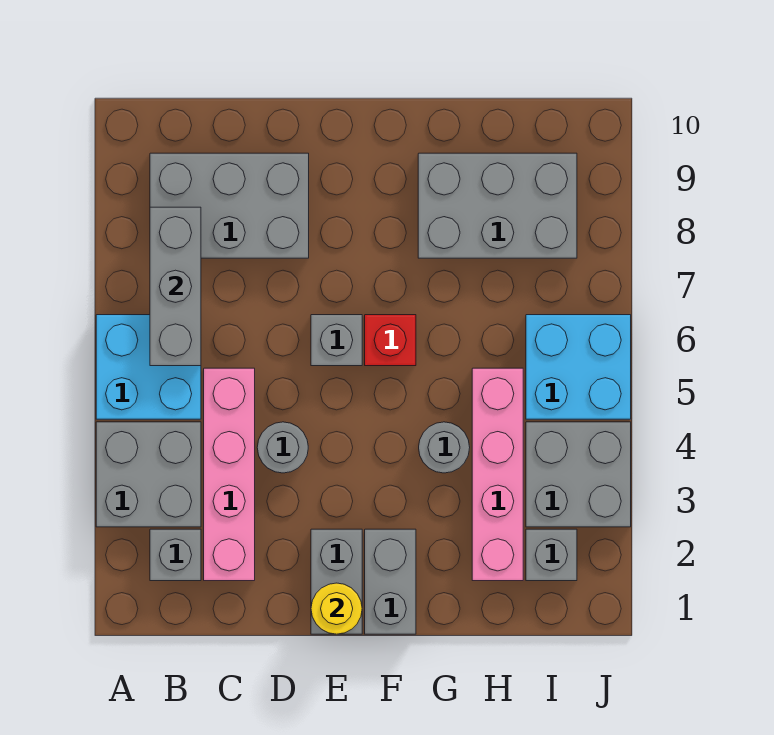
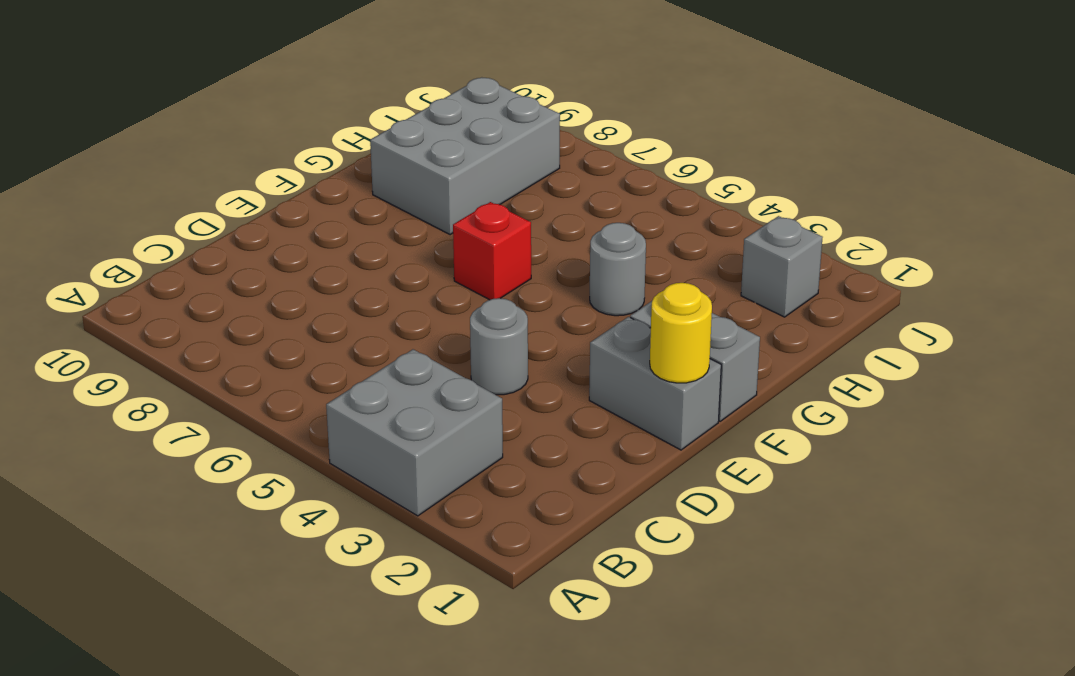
none -> cyan 2x2 brick [96,315,201,419]
none -> grey 1x1 brick [150,529,201,581]
none -> grey 2x3 brick [150,153,309,258]

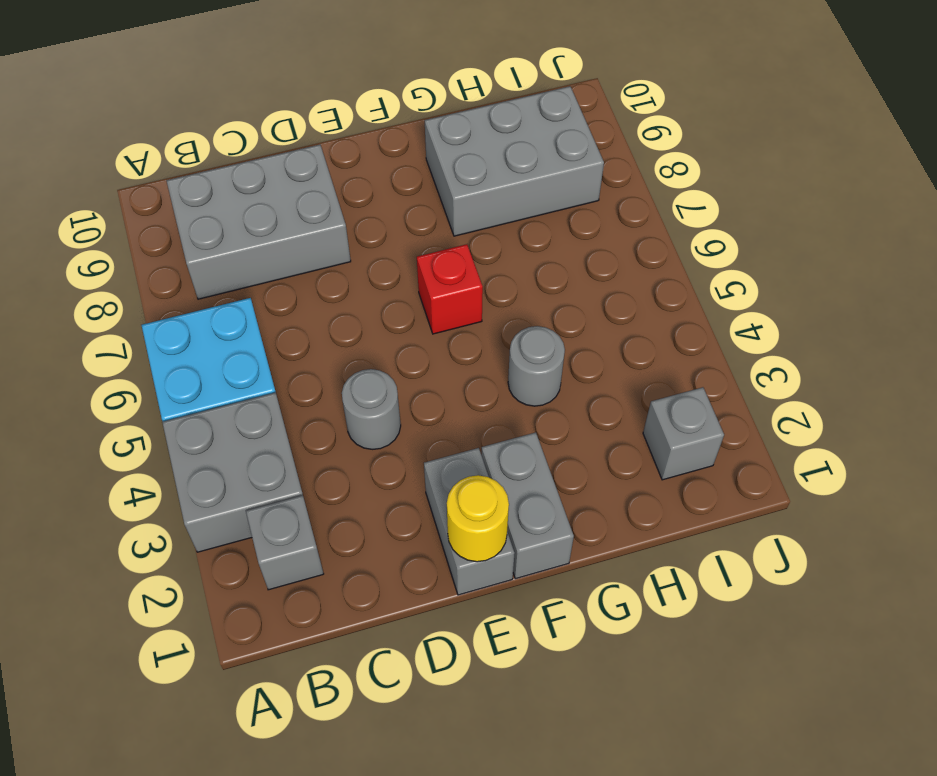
none -> pink 1x4 brick [204,368,255,581]
none -> grey 1x1 brick [311,315,362,366]
none -> pink 1x4 brick [472,368,523,581]

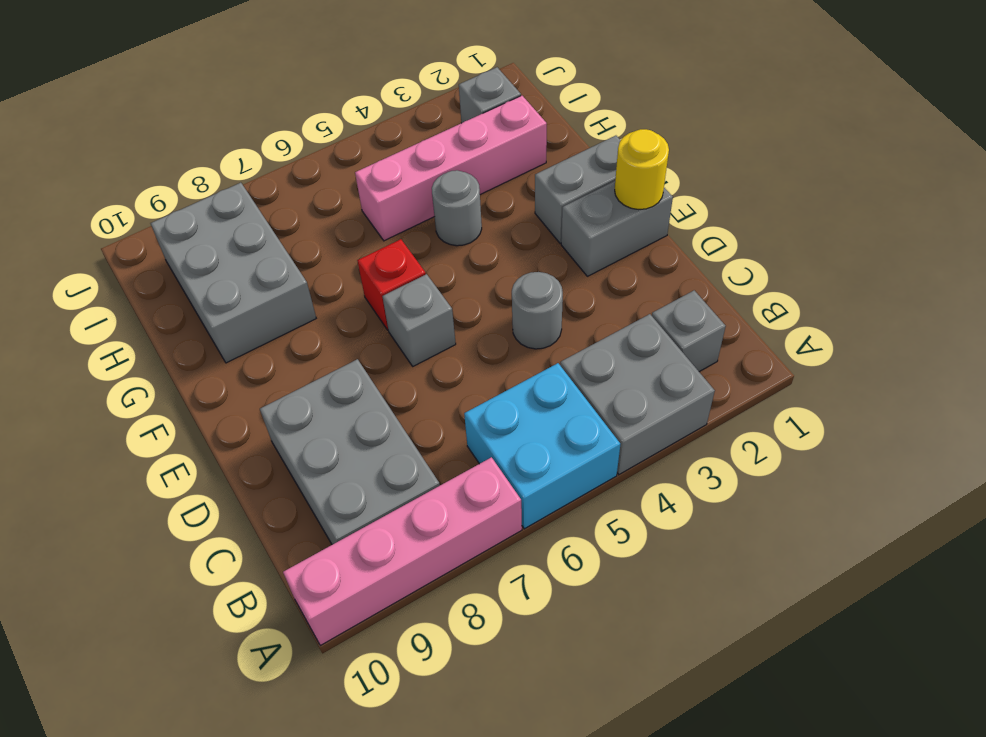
pink 1x4 brick [283,457,522,645] -> pink 1x4 brick moved to [204,368,255,581]
none -> grey 2x2 brick [526,422,631,527]
none -> cyan 2x2 brick [526,315,631,419]
none -> grey 1x3 brick [150,207,201,366]

